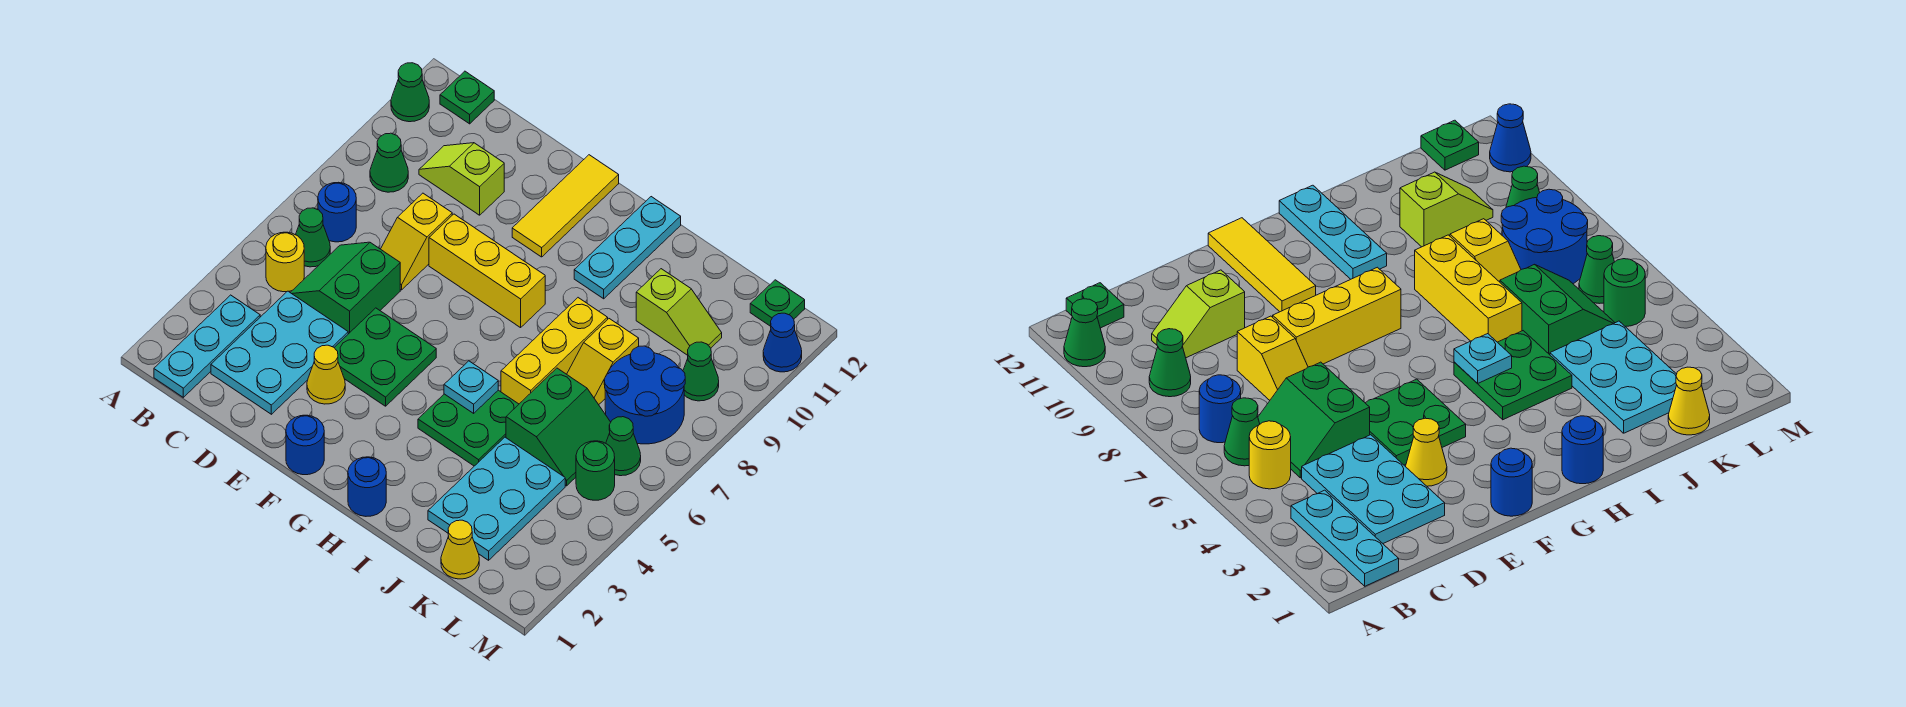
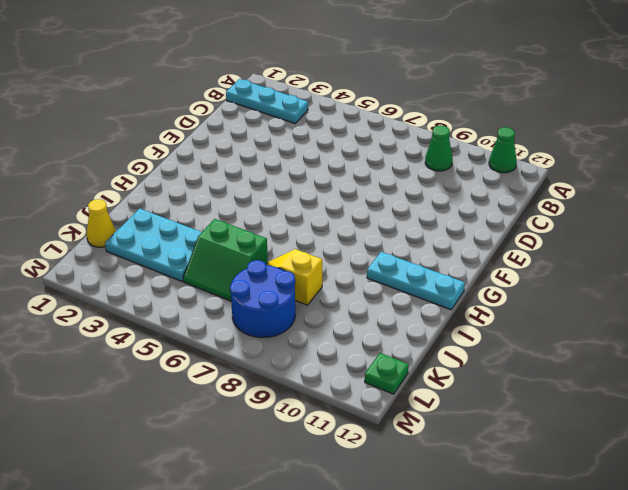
none -> yellow 1x1 round brick [266,232,304,292]
none -> green 1x1 cone [296,208,330,267]
none -> blue 1x1 round brick [318,182,356,242]
none -> green 1x1 plate [440,71,494,124]

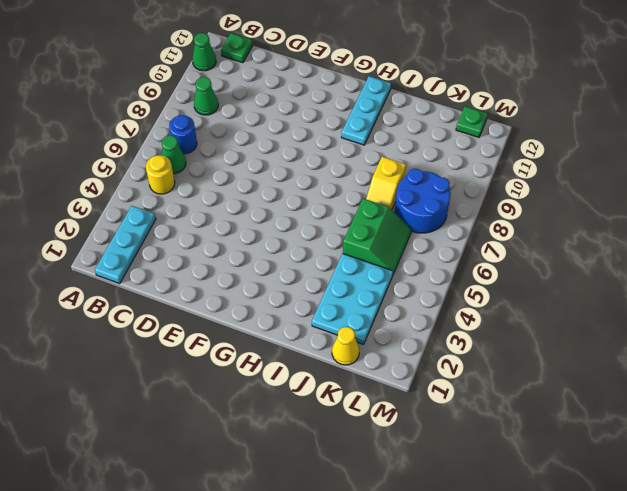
none -> cyan 2x3 plate [211,291,348,414]
none -> green 2x2 slope [290,242,400,334]
none -> lime 1x2 slope [419,143,504,215]
none -> yellow 1x2 slope [381,193,452,290]

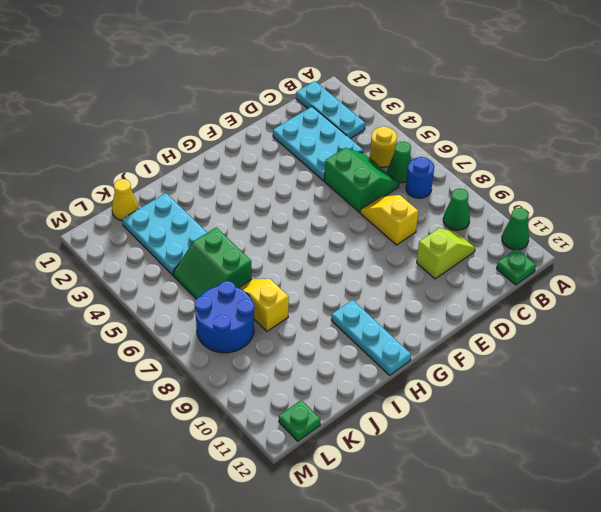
none -> yellow 1x1 cone [307,345,345,404]
none -> green 2x2 plate [334,308,436,406]
none -> yellow 1x3 brick [429,214,545,328]
none -> blue 1x1 round brick [286,415,324,475]

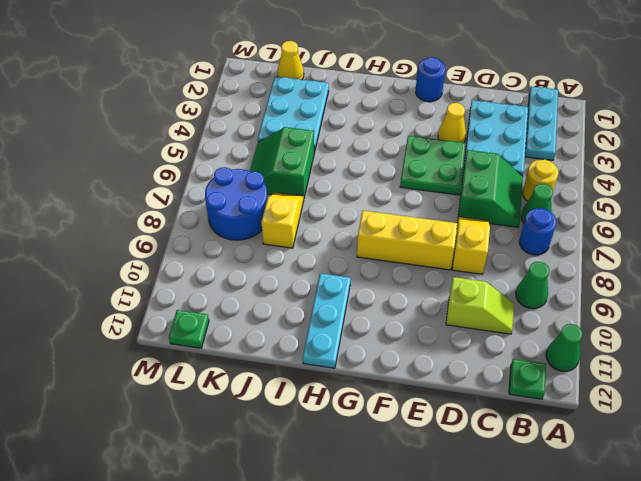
none -> yellow 1x3 tile [512,155,619,257]
none -> blue 1x1 round brick [348,457,386,516]
none -> green 2x2 plate [418,390,519,466]
none -> yellow 1x3 brick [501,298,608,404]

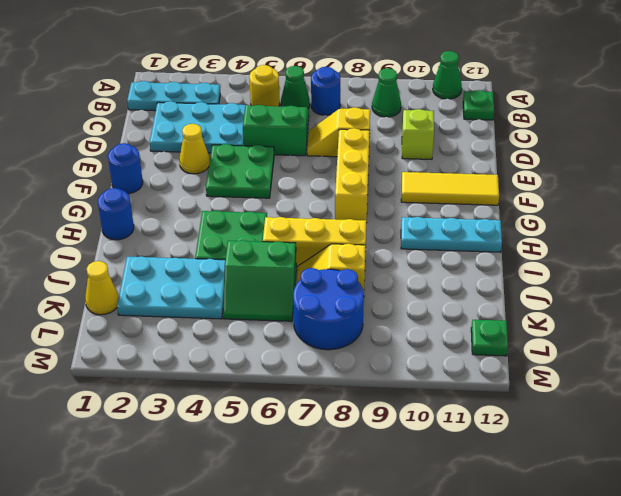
none -> lime 1x2 slope [636,269,722,355]
none -> green 1x1 round brick [576,441,615,500]
none -> green 1x1 cone [606,417,641,476]
none -> green 1x1 cone [683,342,719,401]

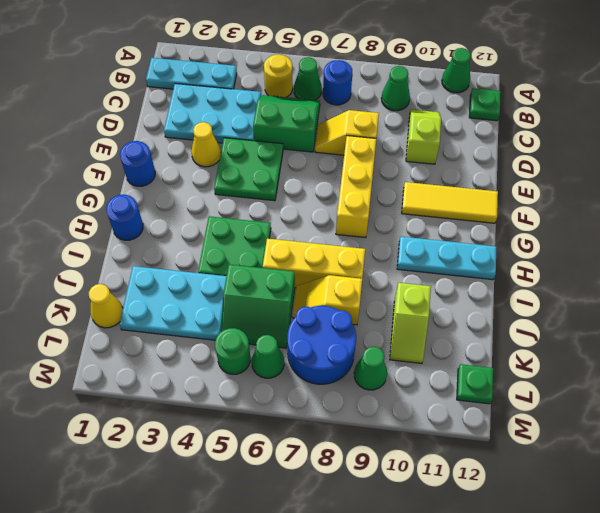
none -> blue 1x1 cone [763,313,802,372]
none -> cyan 1x1 plate [444,361,498,413]

